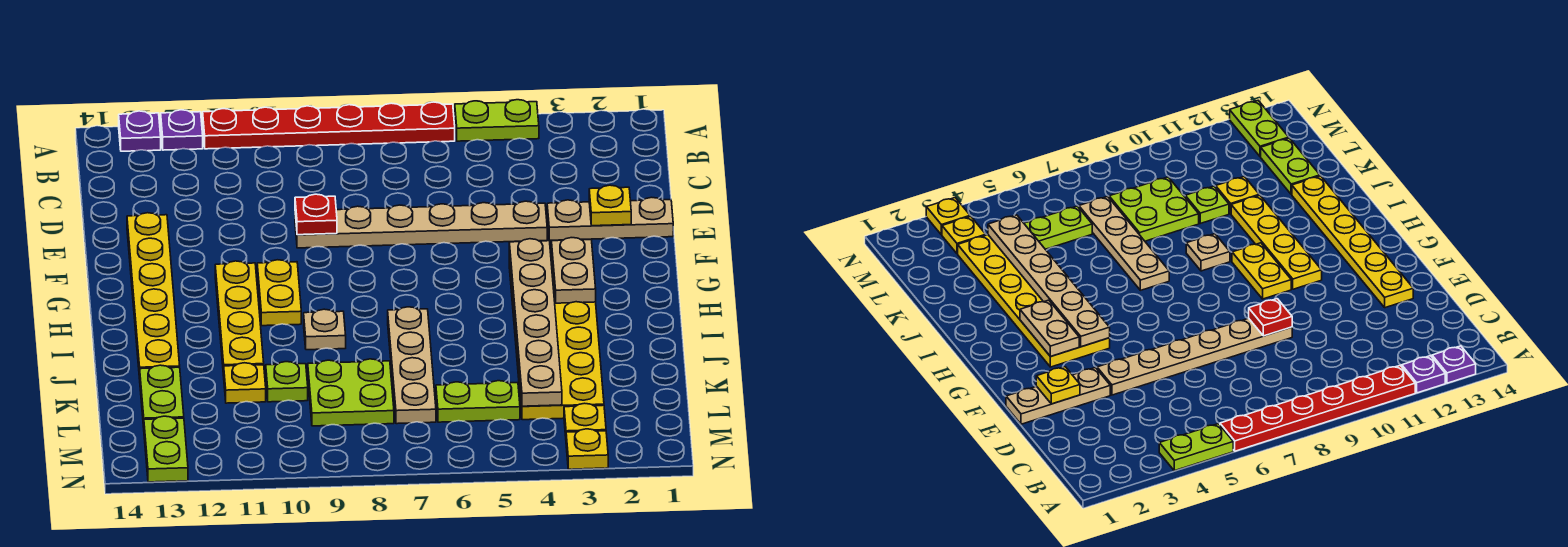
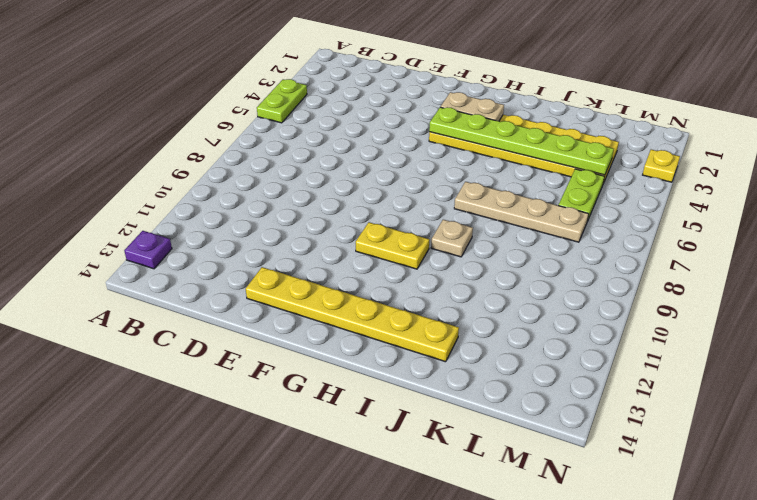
lime 1x6 plate [429,107,614,175] -> tan 1x6 plate [509,239,562,406]
none -> red 1x6 plate [203,102,455,149]
none -> purple 1x1 plate [161,110,203,150]
none -> tan 1x3 plate [547,197,673,240]

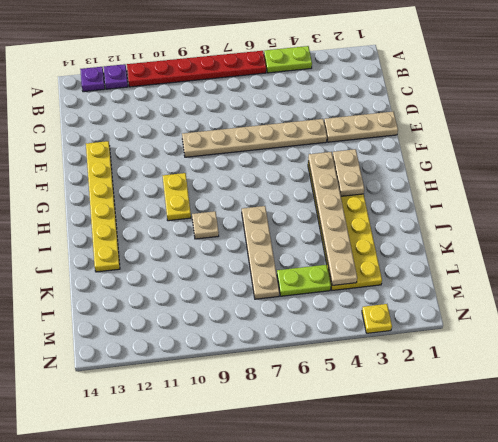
none -> yellow 1x4 plate [215,261,264,376]
none -> lime 2x2 plate [308,359,394,426]
none -> lime 1x1 plate [266,362,308,402]

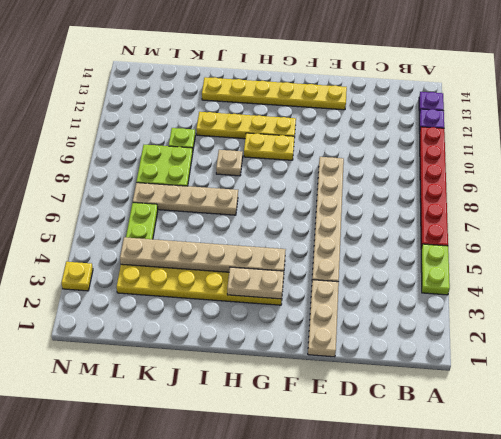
none -> yellow 1x1 plate [224,363,266,403]
none -> lime 1x2 plate [140,365,184,427]
none -> yellow 1x1 plate [564,403,606,436]

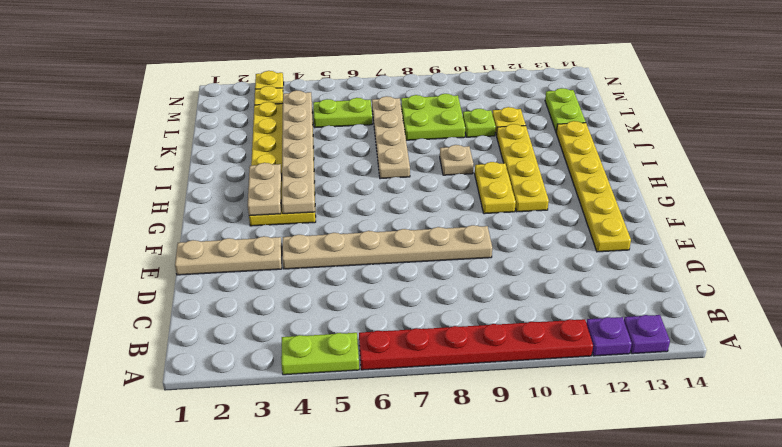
none -> lime 1x2 plate [144,416,188,482]
none -> yellow 1x1 plate [589,185,631,226]
none -> red 1x1 plate [295,194,337,235]

